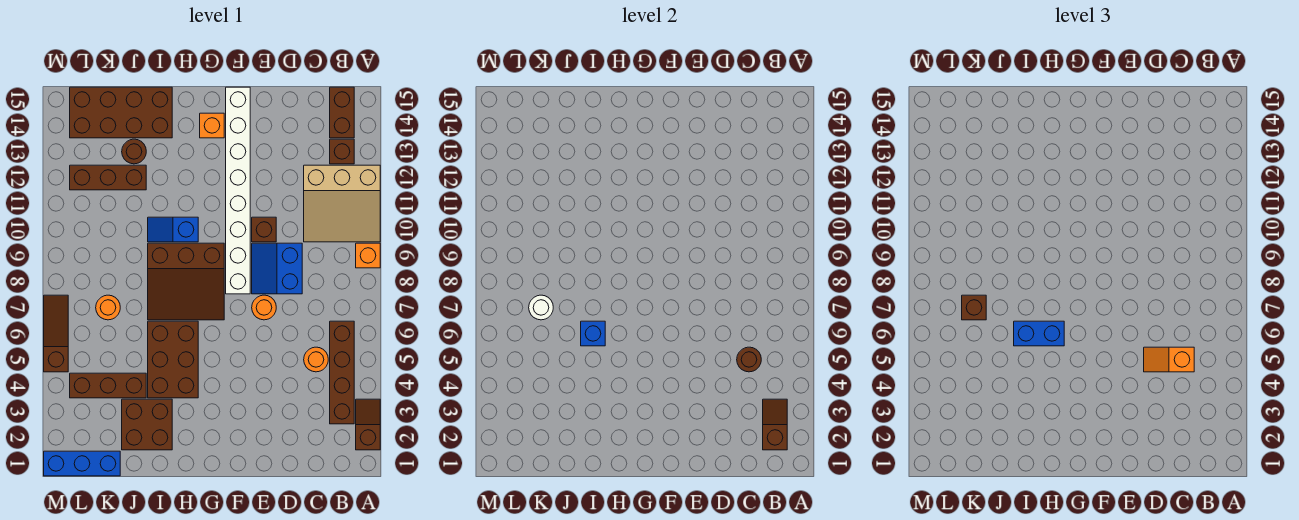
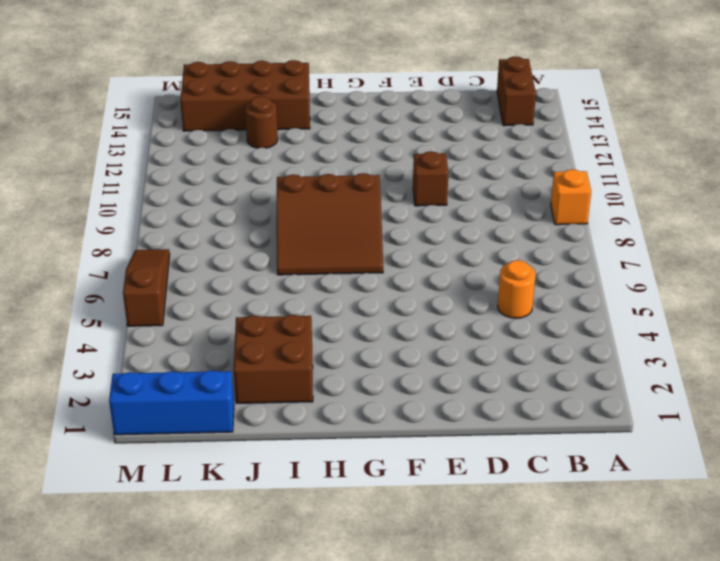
none -> brown 1x2 slope [356,399,380,450]
none -> tan 3x3 slope [304,165,380,242]
none -> brown 1x4 brick [330,321,354,424]
none -> brown 1x1 brick [330,139,354,164]

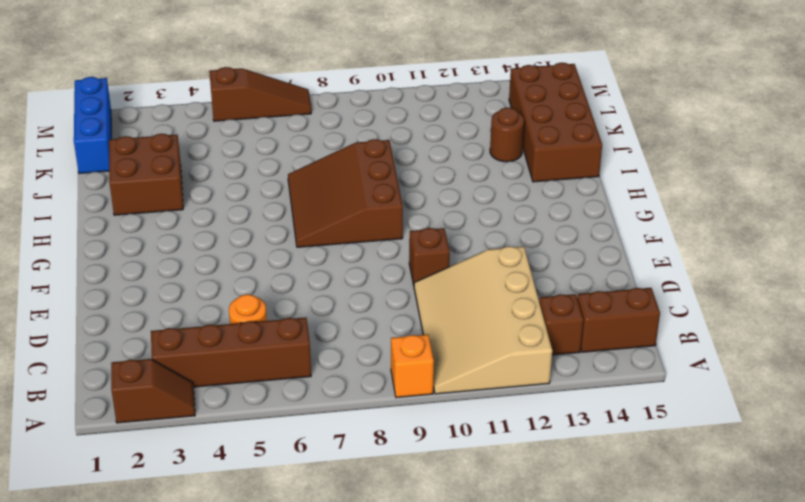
tan 3x4 slope [414,246,552,394] -> tan 3x3 slope [304,165,380,242]
none -> blue 2x2 slope [252,243,302,294]
none -> orange 1x1 round brick [252,295,276,320]
none -> white 1x8 brick [226,87,250,294]
none -> orange 1x1 brick [200,113,224,138]

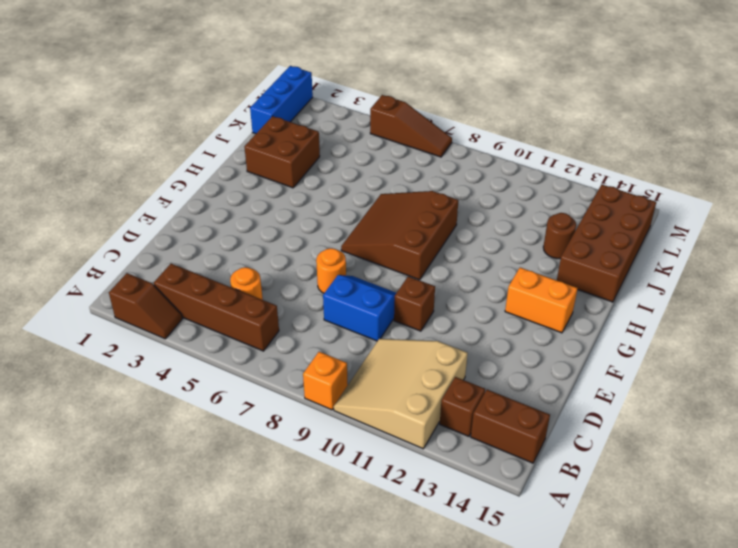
orange 1x2 brick [505,268,578,333] -> orange 1x1 brick [200,113,224,138]
none -> white 1x8 brick [226,87,250,294]
none -> brown 2x3 brick [148,321,198,398]
none -> blue 1x2 slope [148,217,198,242]
none -> brown 1x3 brick [70,373,146,398]

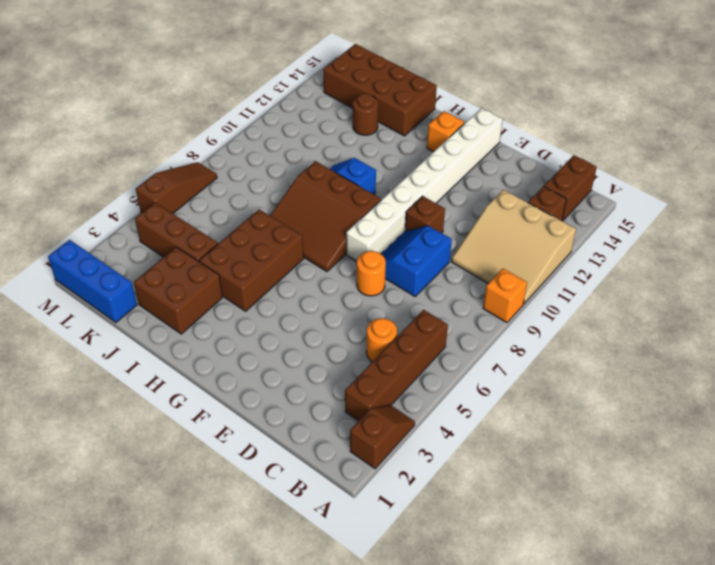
none -> brown 1x3 brick [70,165,146,190]
none -> orange 1x1 round brick [96,295,120,320]
none -> brown 1x2 slope [763,399,787,450]
none -> brown 1x1 round brick [737,347,761,372]

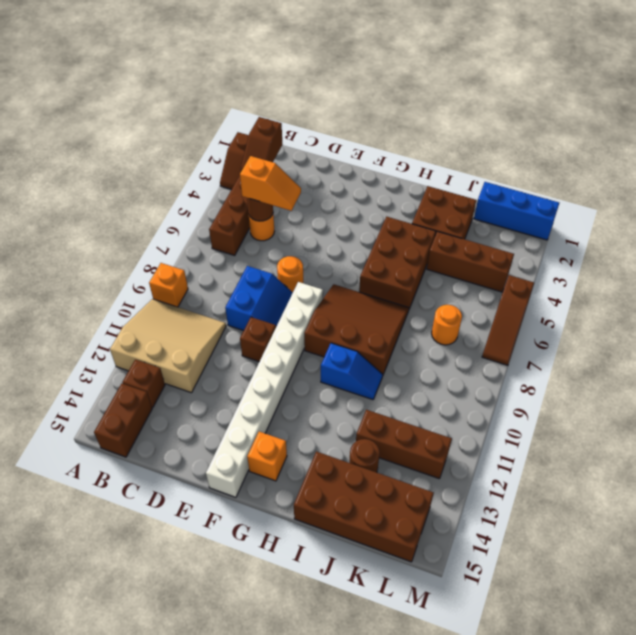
none -> blue 1x1 brick [581,321,605,346]
none -> white 1x1 round brick [529,295,553,320]
none -> blue 1x2 brick [1014,321,1064,346]
none -> brown 1x1 brick [962,295,986,320]

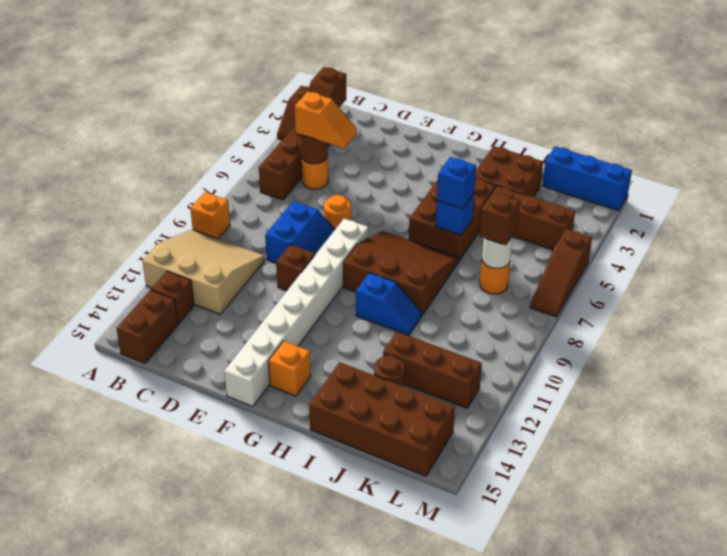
blue 1x1 brick [437,157,476,209] -> blue 1x2 brick [1014,321,1064,346]

